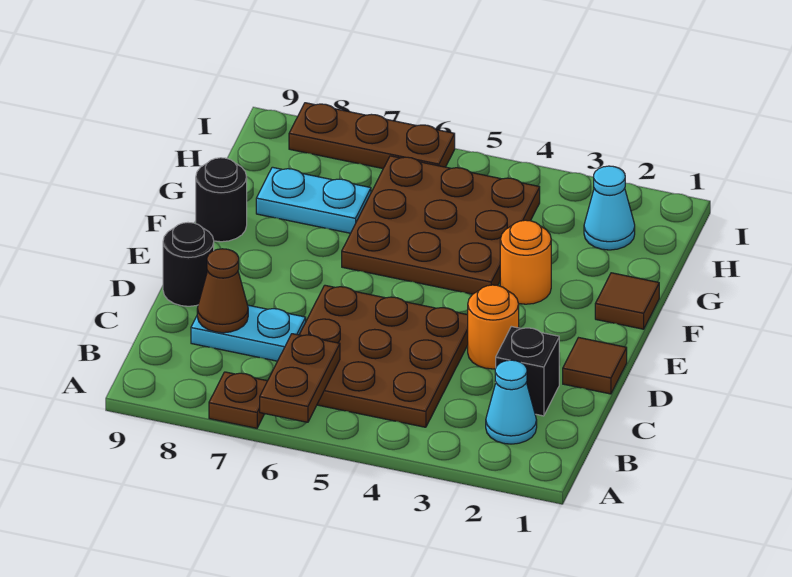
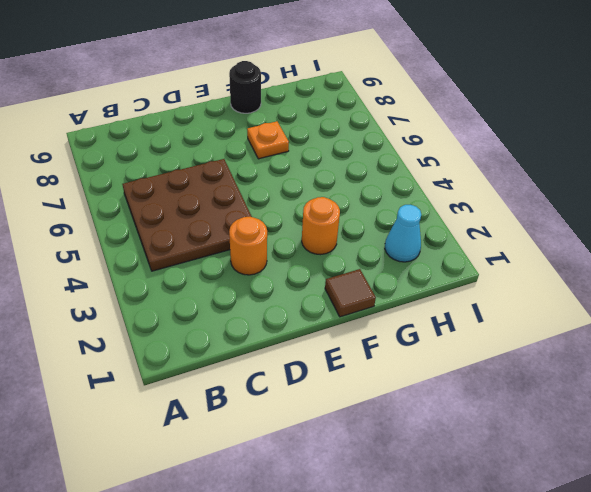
orange 1x1 plate [247,121,289,159] -> none
none -> brown 1x1 plate [209,372,267,428]
none -> cyan 1x1 cone [486,360,537,444]
none -> black 1x1 brick [496,326,559,416]

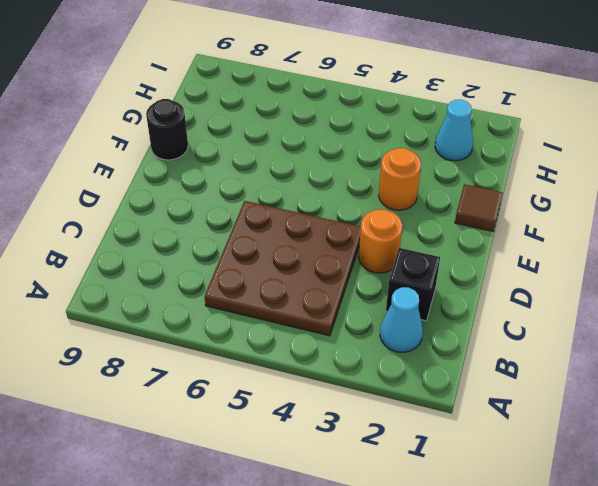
none -> brown 1x1 plate [209,372,267,428]
none -> cyan 1x2 plate [191,305,306,361]
none -> brown 1x1 tile [563,338,627,394]

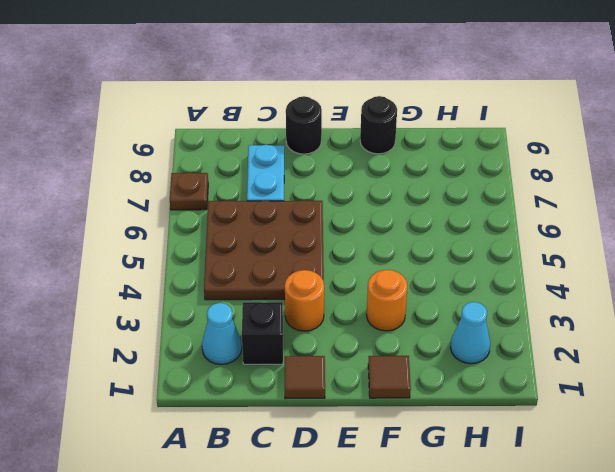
none -> brown 3x3 plate [342,156,540,294]
none -> cyan 1x2 plate [256,167,371,233]
none -> brown 1x3 plate [289,103,455,169]

